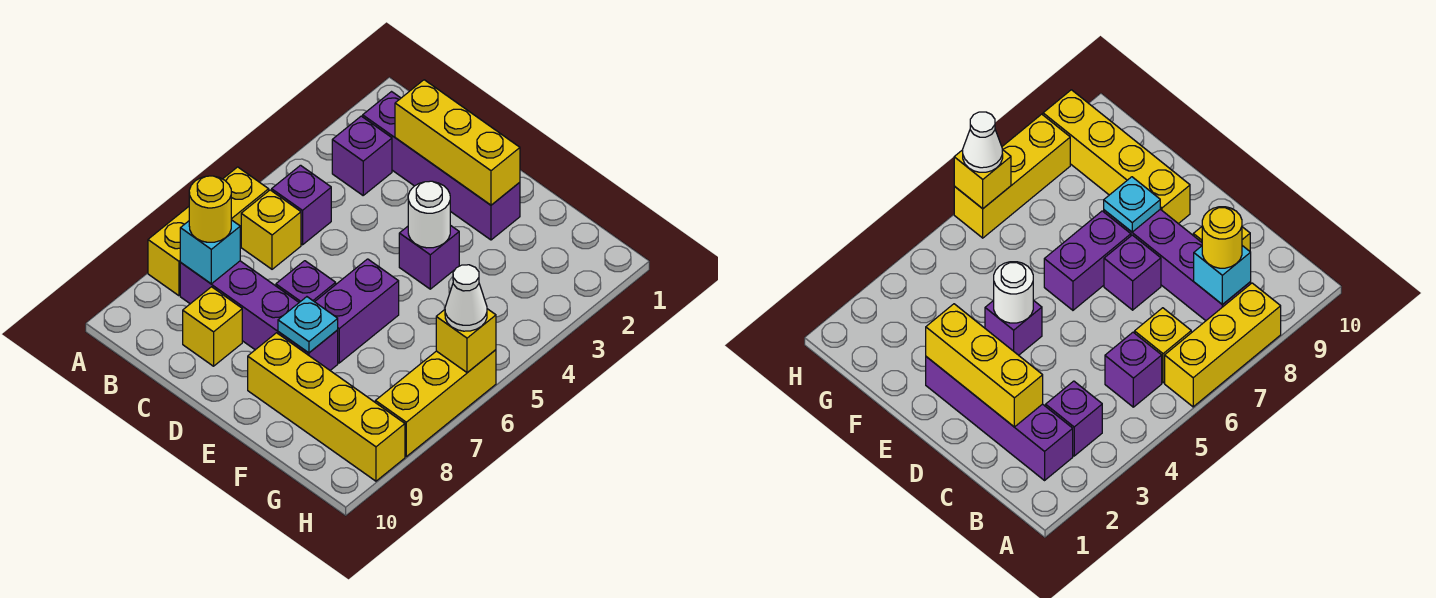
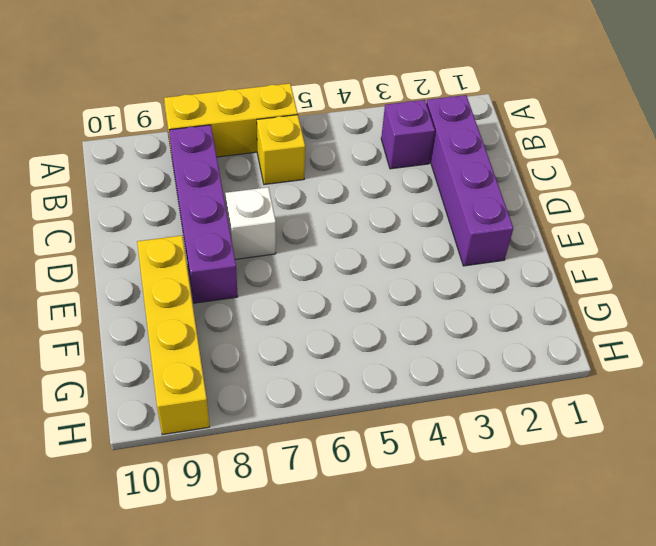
white 1x1 brick [225,187,276,259] -> purple 1x1 brick [276,261,336,302]
none -> purple 1x1 brick [272,165,331,245]
none -> yellow 1x1 brick [183,287,242,366]
none -> purple 1x1 brick [399,225,459,289]

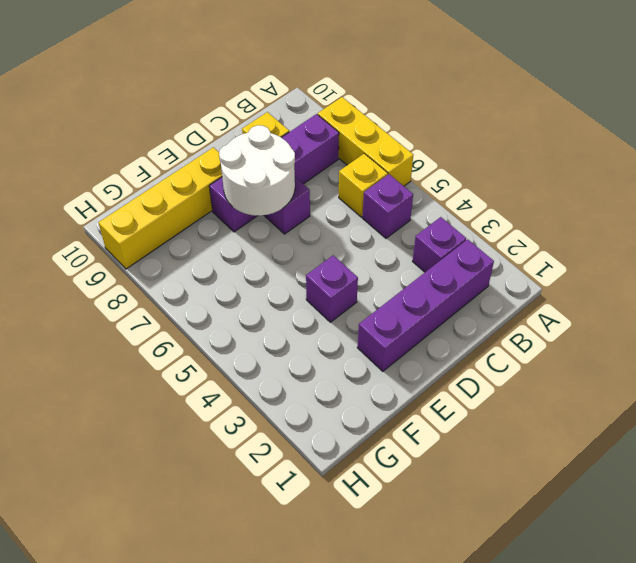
white 2x2 round brick [219,125,295,216] -> cyan 1x1 plate [278,297,338,353]
none -> purple 1x2 brick [315,259,399,363]
none -> yellow 1x3 brick [375,350,496,457]
none -> cyan 1x1 brick [180,220,240,284]

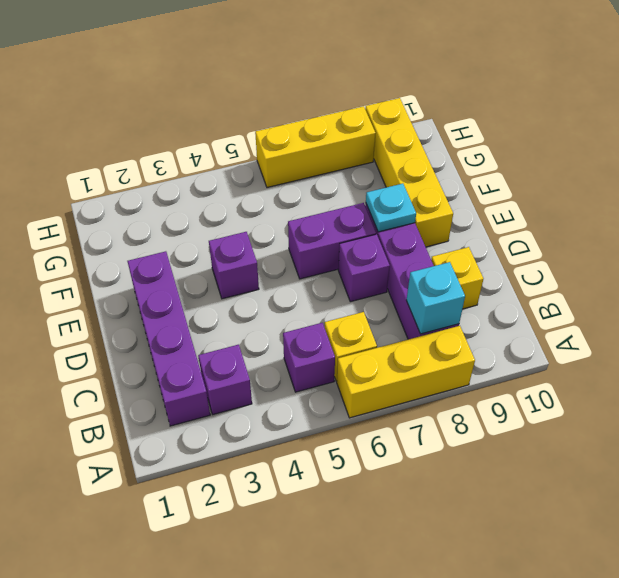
none -> yellow 1x3 brick [395,80,520,205]
none -> white 1x1 round brick [408,181,450,248]
none -> yellow 1x1 brick [436,309,496,373]

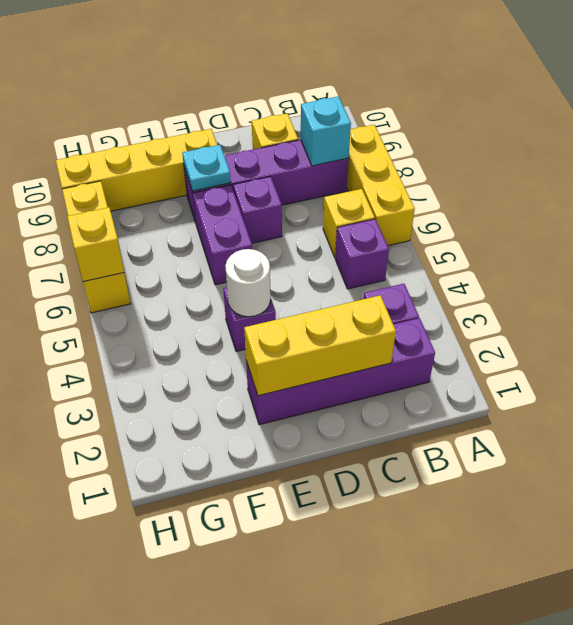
none -> yellow 1x1 round brick [189,176,231,242]
none -> white 1x1 cone [445,265,487,331]

